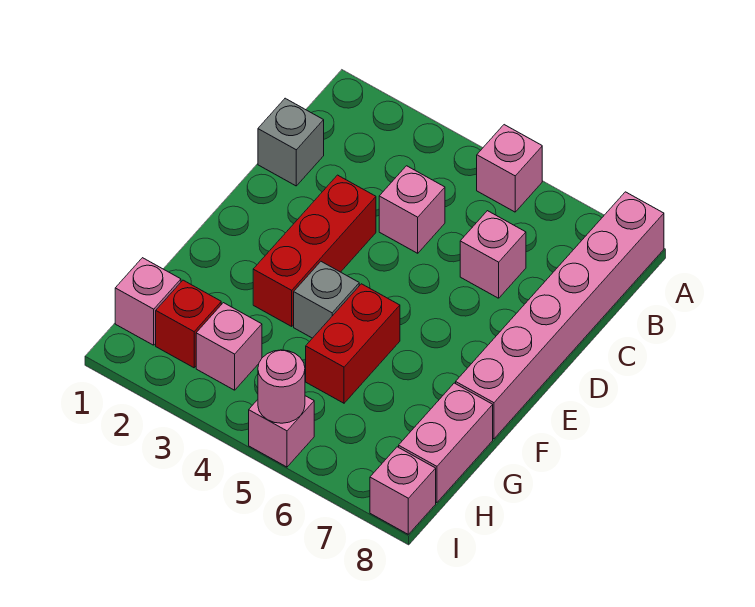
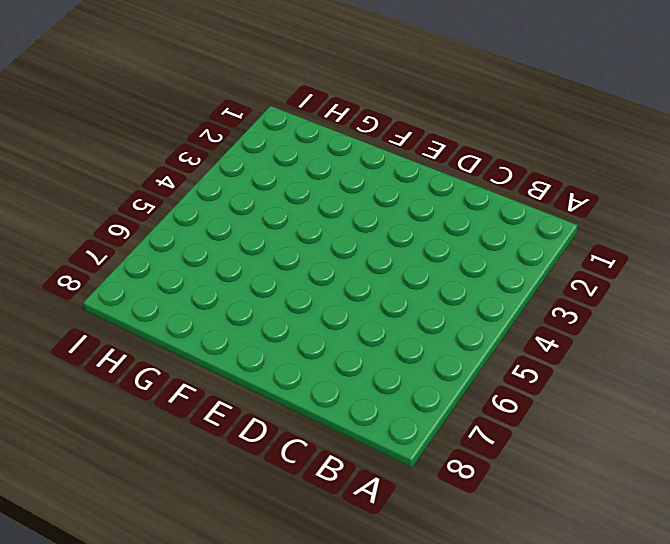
none -> pink 1x1 brick [477,125,542,212]
none -> pink 1x6 brick [456,192,664,439]
none -> grey 1x1 brick [258,98,324,186]

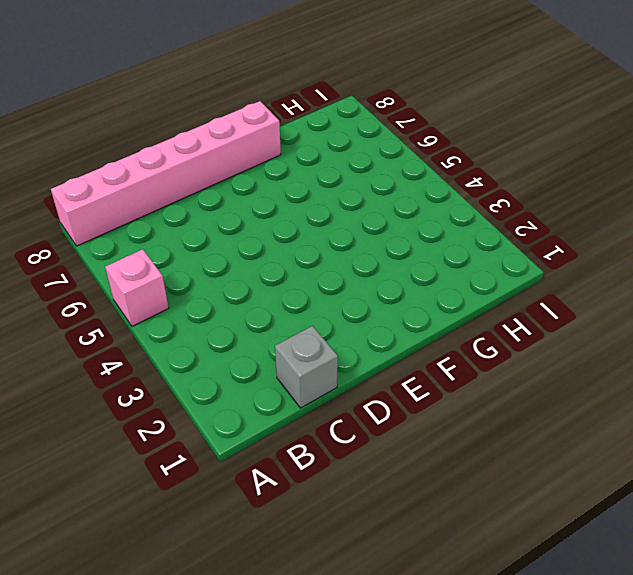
none -> pink 1x1 brick [379,166,445,253]
none -> pink 1x1 brick [460,211,526,298]
none -> red 1x3 brick [253,175,376,326]

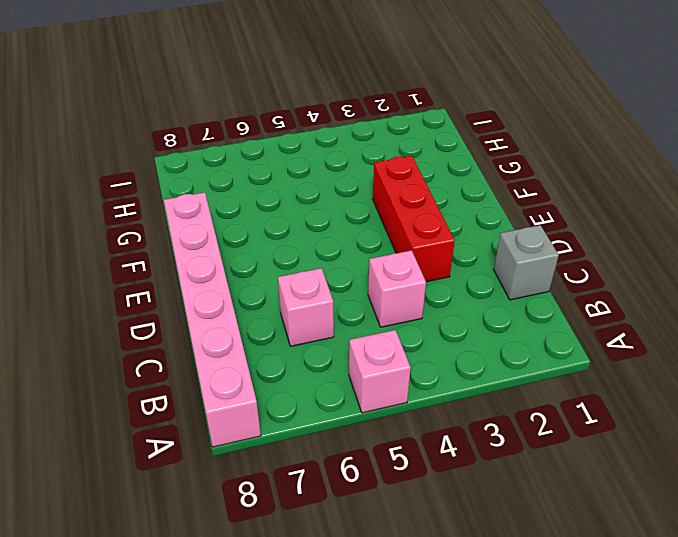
none -> grey 1x1 brick [294,262,359,338]
none -> red 1x2 brick [306,284,400,403]
none -> pink 1x2 brick [399,383,493,503]

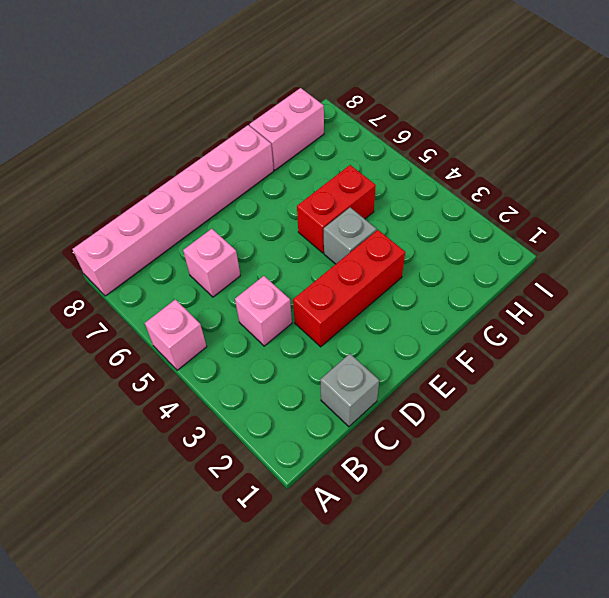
none -> pink 1x1 brick [115,258,181,345]
none -> red 1x1 brick [156,280,221,368]
none -> pink 1x1 brick [196,303,262,390]

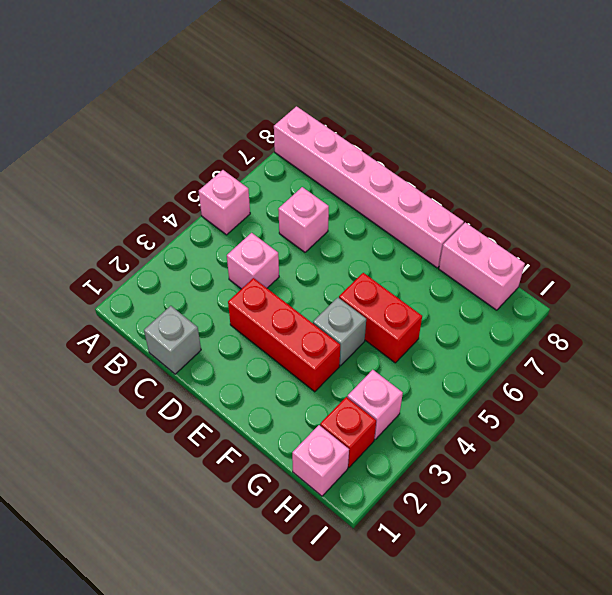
none -> pink 1x1 brick [249,396,314,467]
none -> pink 1x1 brick [370,447,436,534]
none -> pink 1x1 round brick [258,350,305,423]

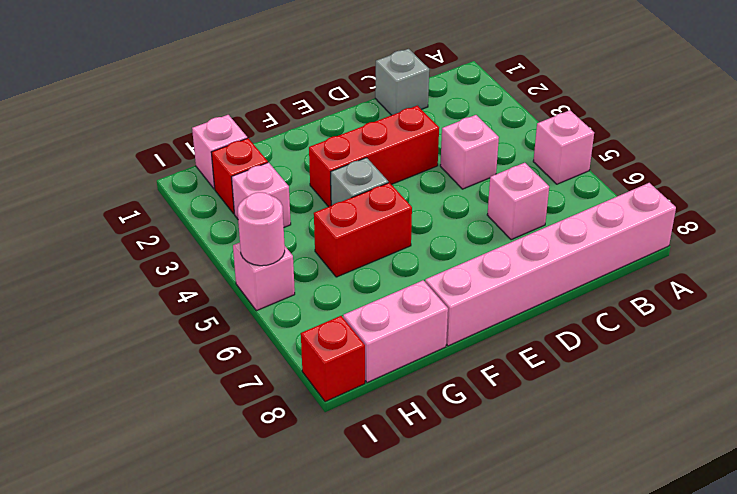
red 1x1 brick [301,316,365,402] -> pink 1x1 brick [370,447,436,534]

